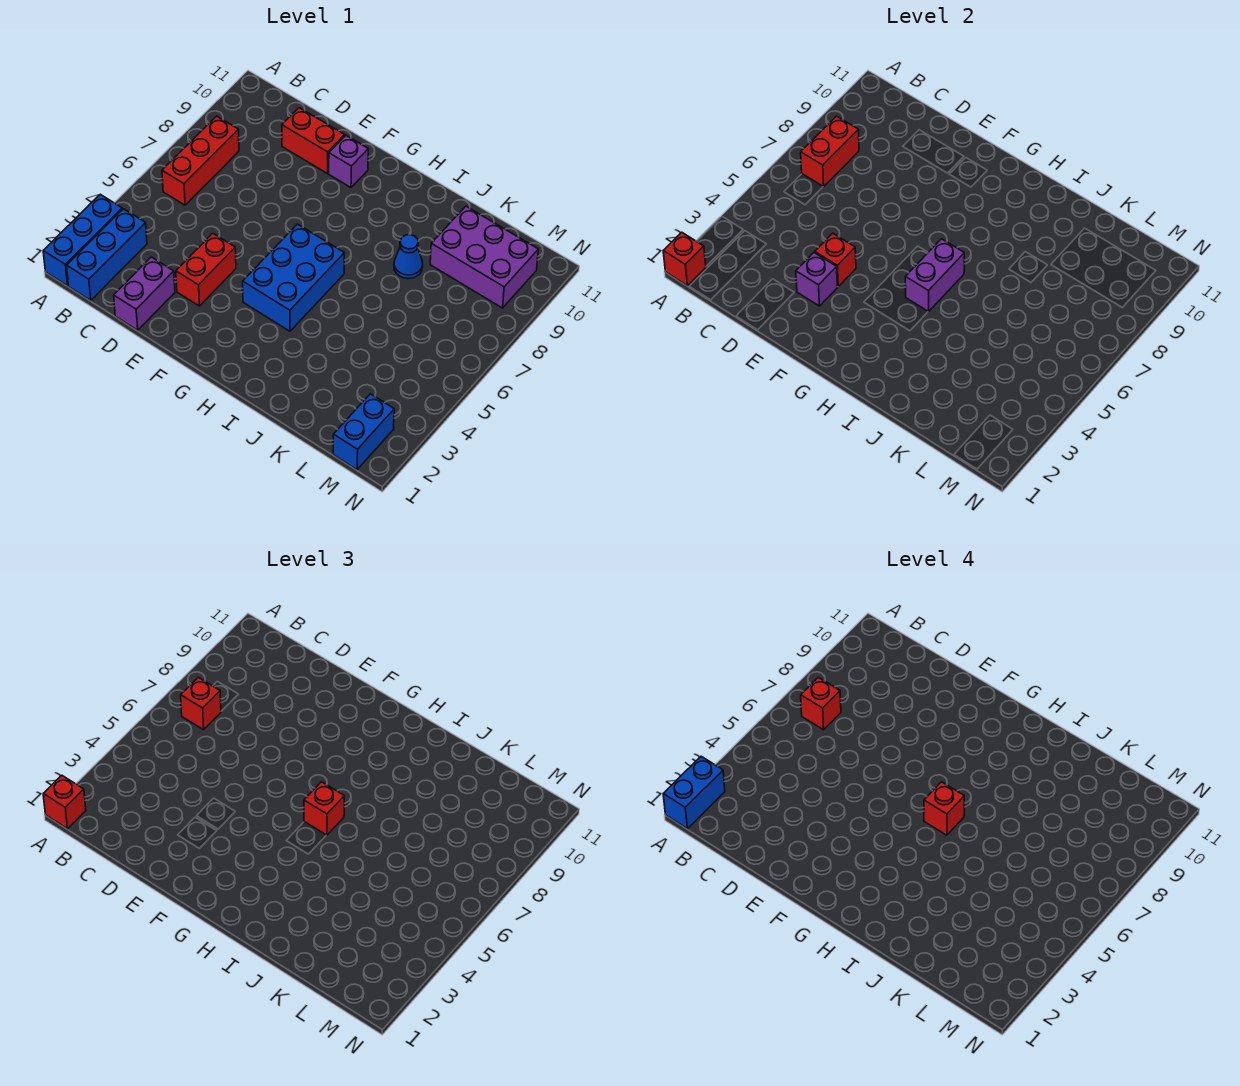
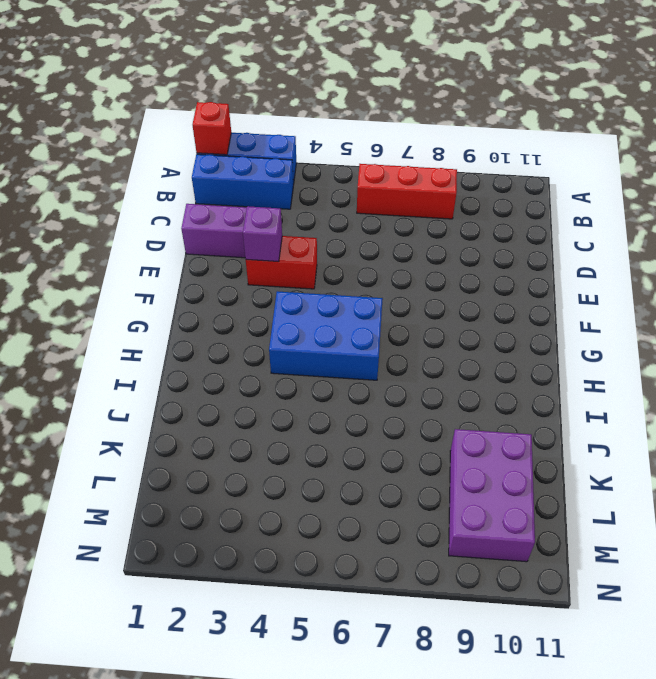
none -> red 1x2 brick [282,108,345,174]
none -> purple 1x1 brick [329,136,368,188]
none -> blue 1x1 cone [394,235,423,279]

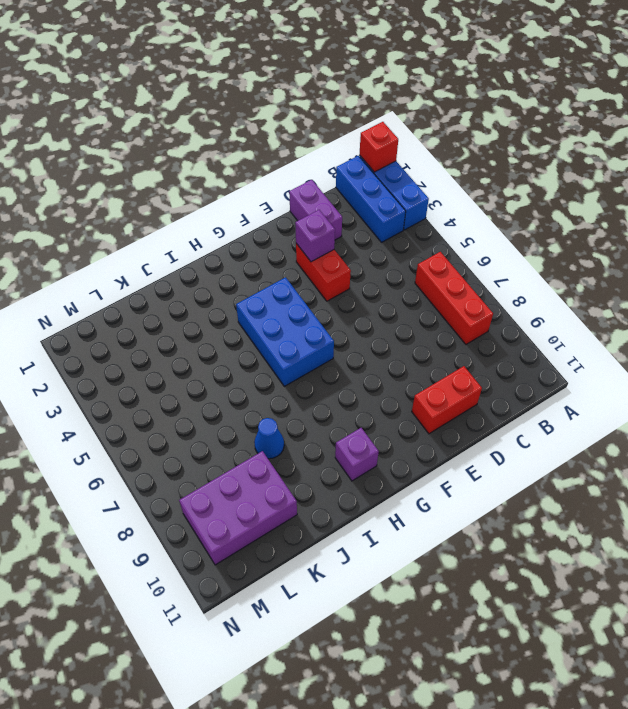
purple 1x1 brick [335,428,379,481] -> purple 1x1 brick moved to [329,136,368,188]
none -> blue 1x2 brick [333,394,394,470]
none -> red 1x2 brick [801,116,859,187]
none -> red 1x1 brick [815,233,856,286]

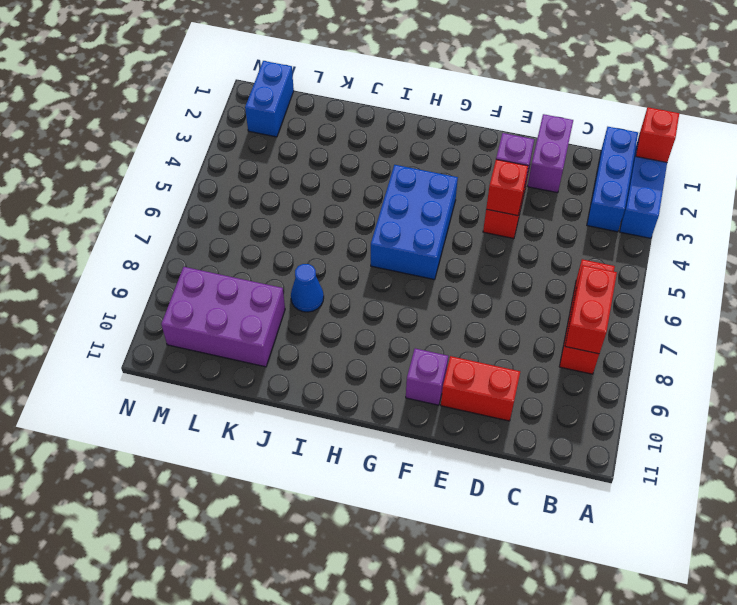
none -> purple 1x2 brick [905,239,964,312]
none -> red 1x1 brick [43,775,86,829]
none -> red 1x1 brick [181,677,221,730]

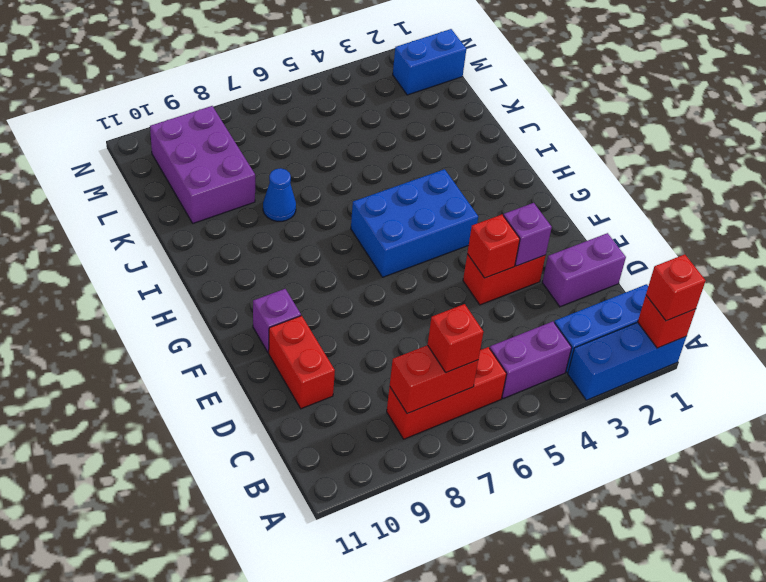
purple 1x2 brick [490,321,572,399] -> purple 1x2 brick moved to [905,239,964,312]
none -> red 1x1 brick [304,782,344,835]
none -> blue 1x2 brick [663,756,725,829]
none -> red 1x1 brick [801,677,841,730]

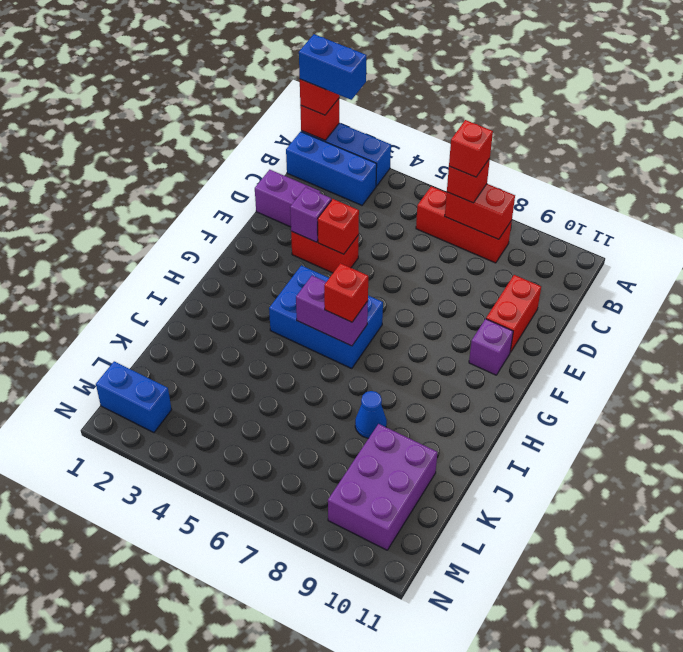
none -> red 1x1 brick [924,782,964,835]

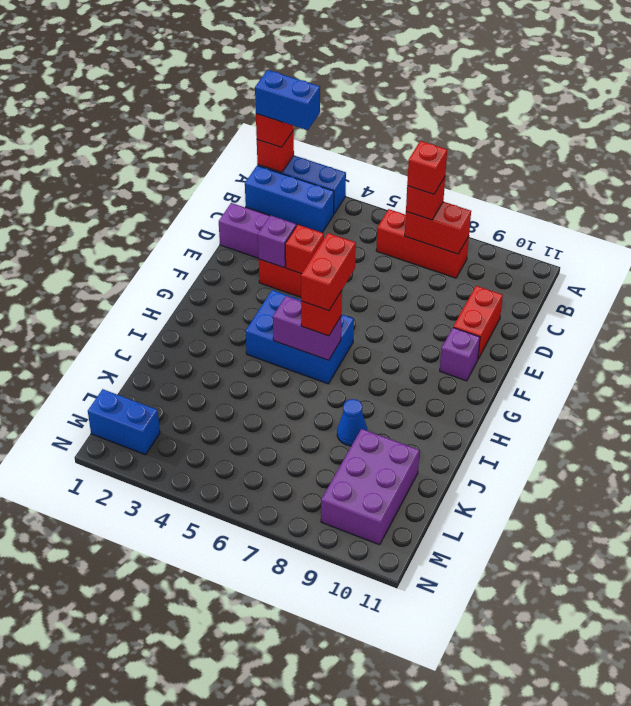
red 1x2 brick [301,233,356,311] -> red 1x1 brick [924,782,964,835]

